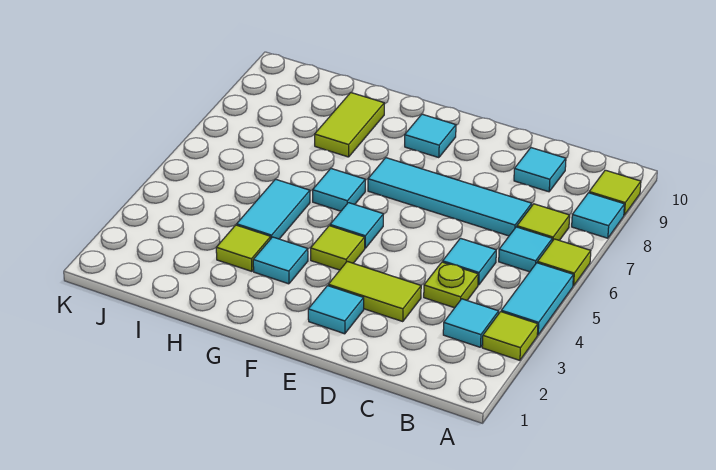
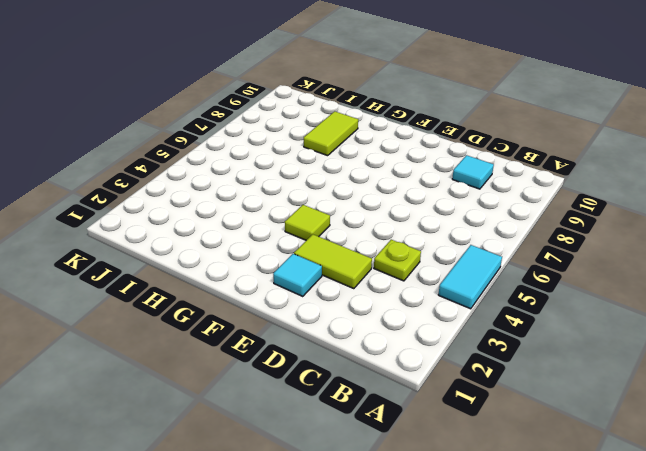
none -> lime 1x1 tile [482,312,538,360]
none -> lime 1x1 tile [537,239,591,286]
none -> cyan 1x1 tile [572,193,624,238]

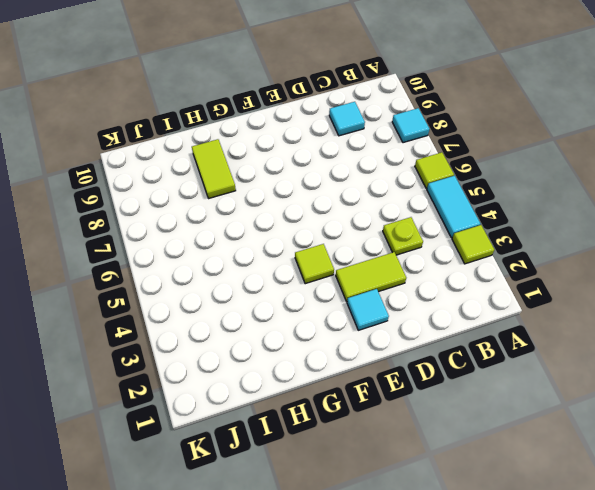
none -> lime 1x1 tile [589,170,641,215]
none -> cyan 1x1 tile [443,299,499,347]
none -> cyan 1x1 tile [499,227,552,272]

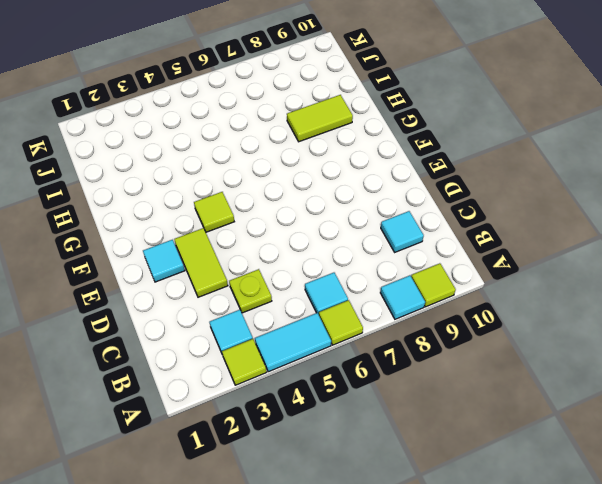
none -> lime 1x1 tile [517,204,570,241]
none -> cyan 1x1 tile [443,238,496,285]
none -> cyan 1x4 tile [368,158,532,236]

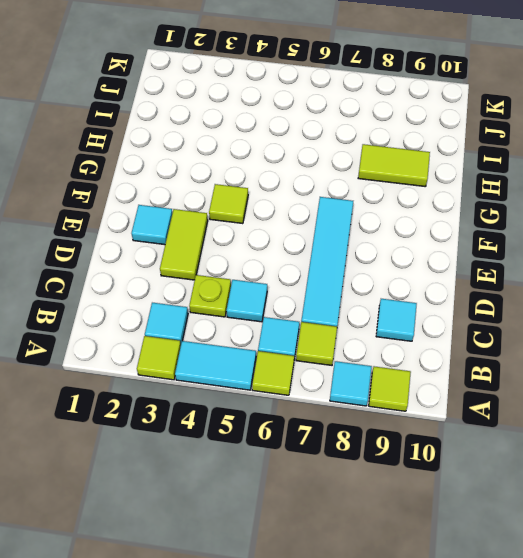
none -> cyan 1x1 tile [330,203,383,248]
none -> cyan 1x1 tile [405,114,456,158]
none -> cyan 1x1 tile [253,237,308,284]

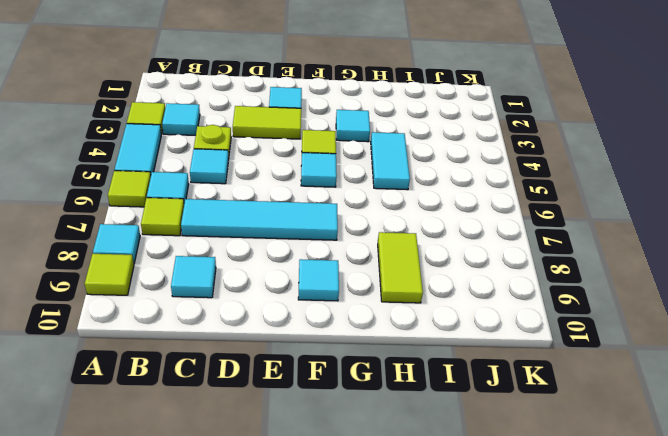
none -> cyan 1x1 tile [313,169,365,211]
none -> lime 1x1 tile [216,225,271,271]

